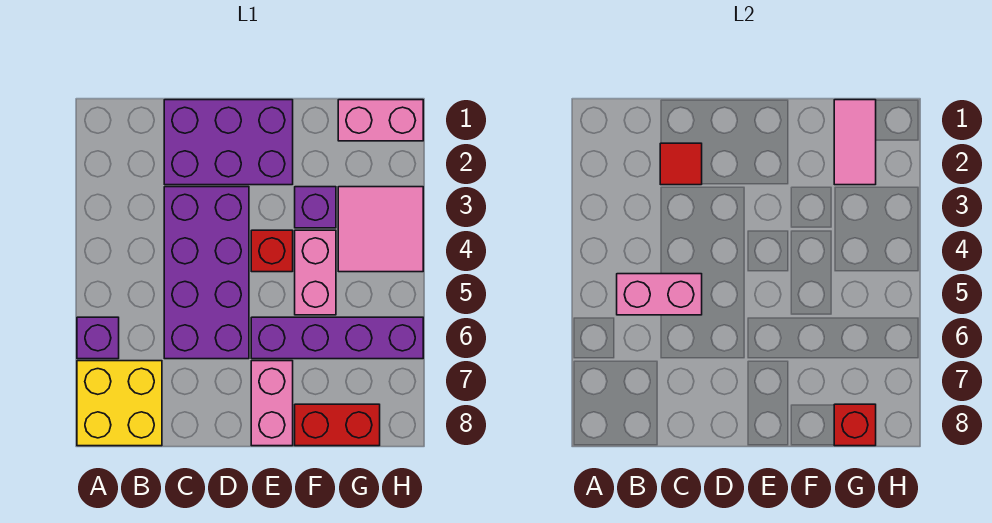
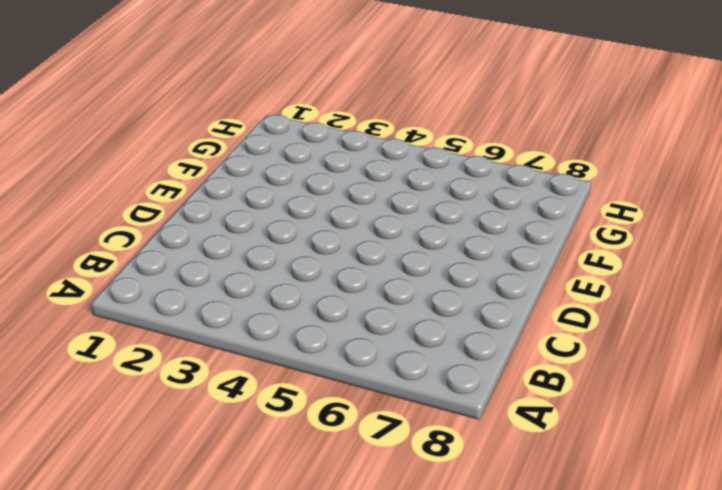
none -> purple 1x1 brick [77,317,119,359]
none -> yellow 2x2 brick [77,361,162,446]
none -> purple 2x3 brick [164,100,293,185]

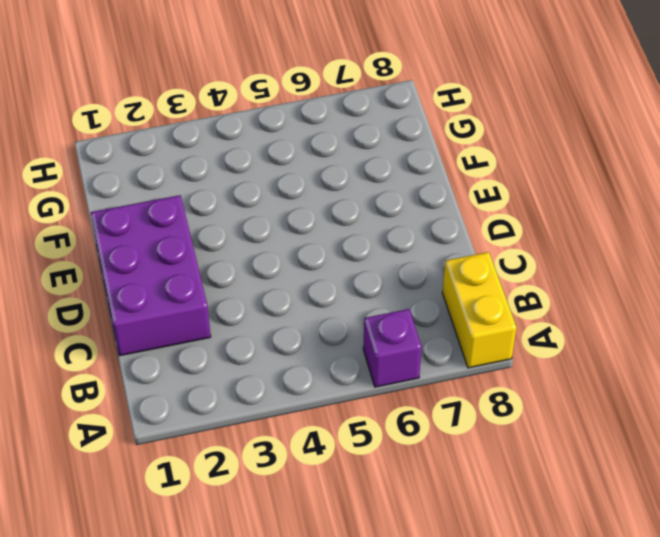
yellow 1x2 brick [442,252,517,368] -> yellow 2x2 brick [77,361,162,446]
none -> purple 2x4 brick [164,187,249,359]
none -> red 1x1 brick [251,230,293,272]
none -> purple 1x4 brick [251,317,423,359]

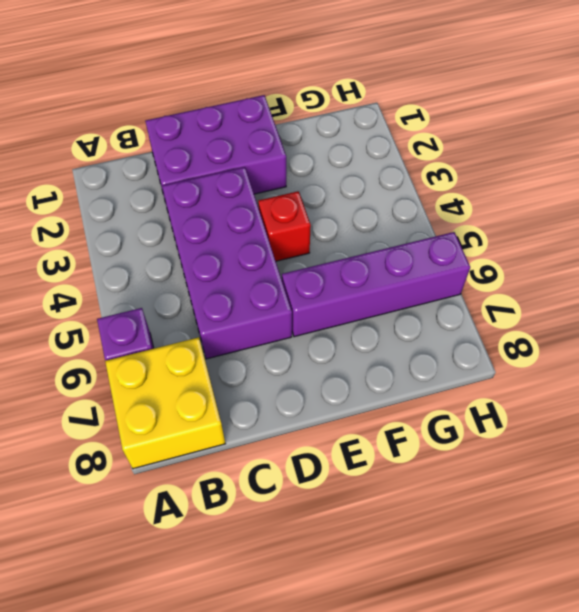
none -> pink 1x2 brick [251,361,293,446]
none -> purple 1x1 brick [295,187,336,228]
none -> pink 1x2 brick [295,230,336,315]

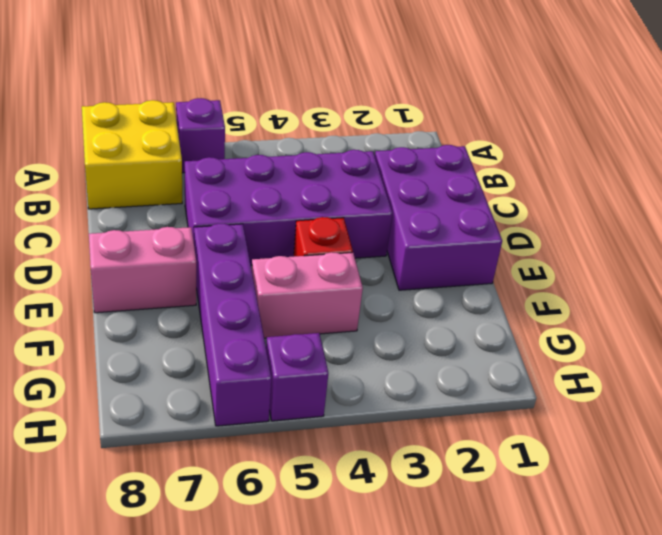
purple 1x1 brick [266,333,328,421] -> purple 1x1 brick moved to [295,187,336,228]
none -> red 1x2 brick [295,404,380,446]
none -> pink 1x2 brick [338,100,423,141]
none -> pink 2x2 tile [338,187,423,272]

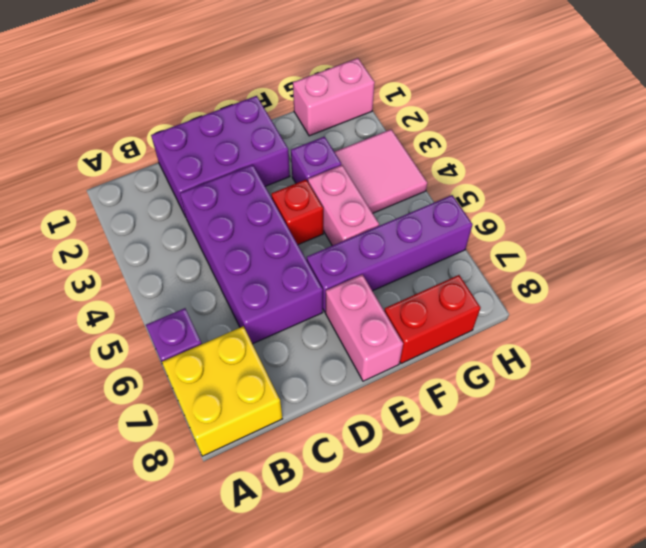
none -> pink 1x2 brick [617,274,702,315]
none -> red 1x1 tile [660,143,702,185]
none -> pink 1x2 tile [834,100,876,185]

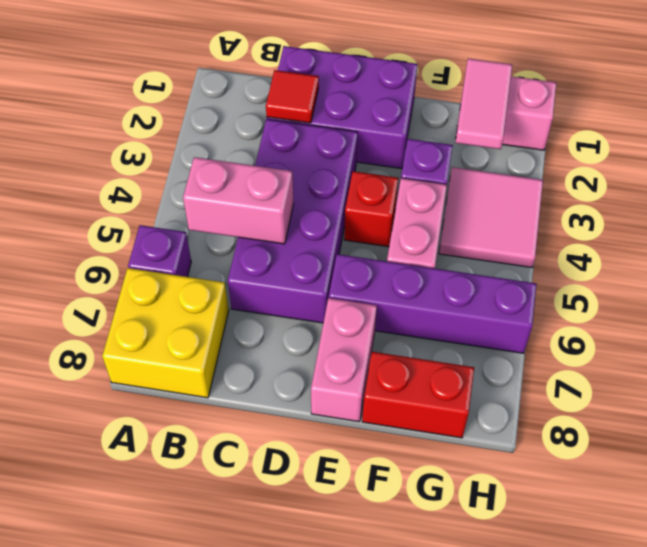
none -> red 1x1 brick [834,404,876,446]

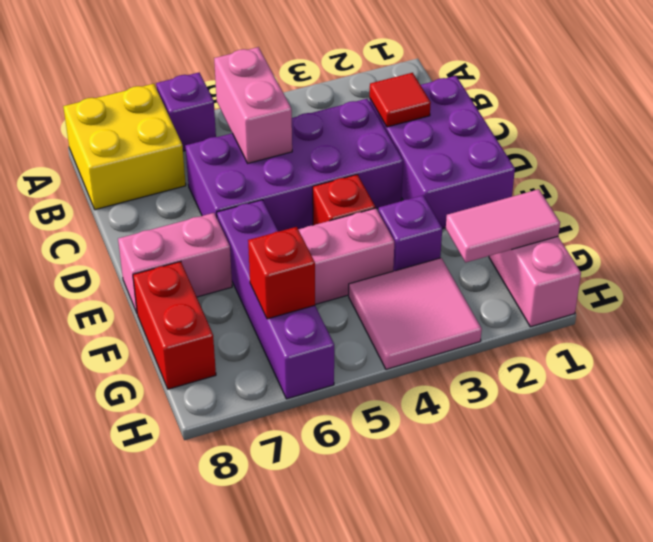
red 1x1 brick [248,227,315,319] -> red 1x1 brick moved to [834,404,876,446]

